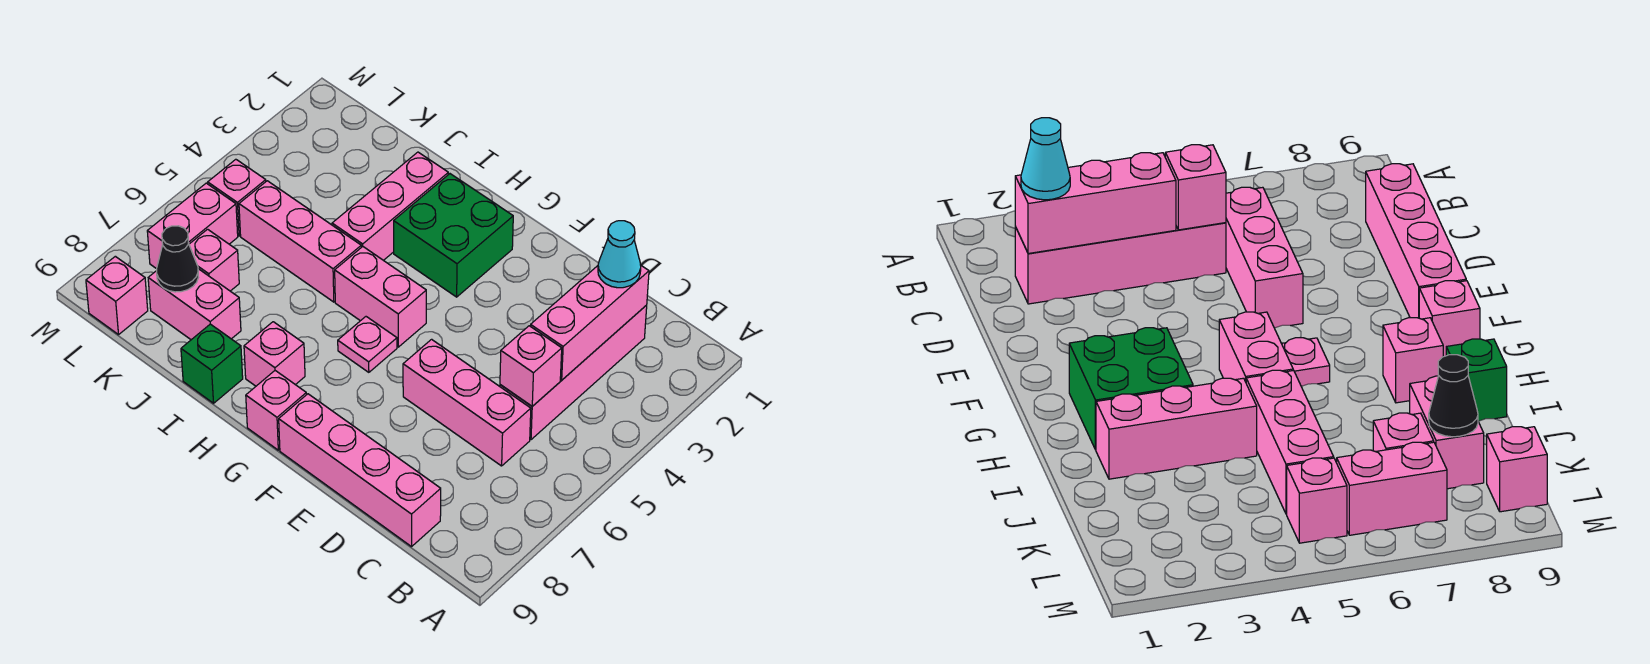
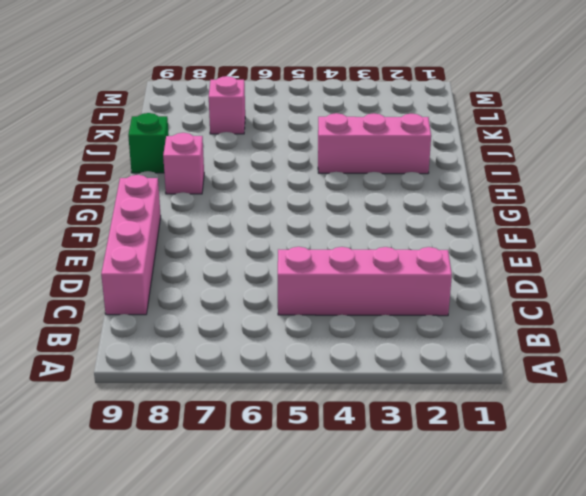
none -> pink 1x3 brick [403,339,531,466]
none -> green 2x2 brick [394,174,513,297]
none -> pink 1x2 brick [335,247,426,347]

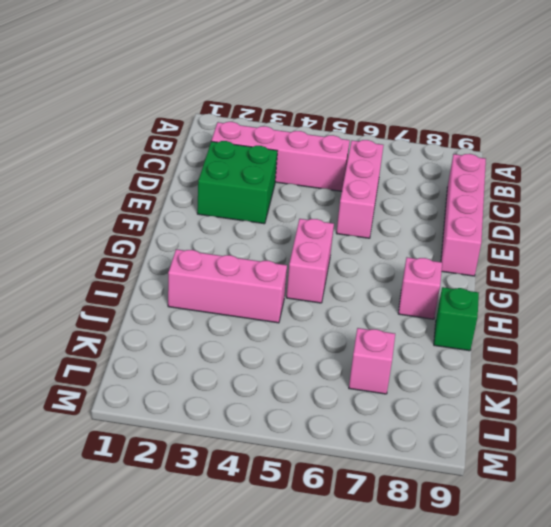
green 2x2 brick [197,141,277,224] -> green 2x2 brick moved to [394,174,513,297]
none -> pink 1x1 plate [338,317,397,372]
none -> pink 1x1 brick [246,371,306,450]
none -> pink 1x3 brick [239,181,361,302]

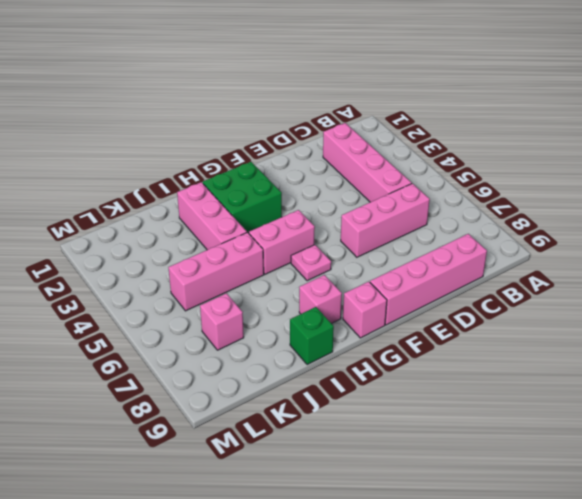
none -> pink 1x2 brick [148,269,241,340]
none -> pink 1x1 brick [208,159,266,236]
none -> pink 1x2 brick [147,183,238,269]

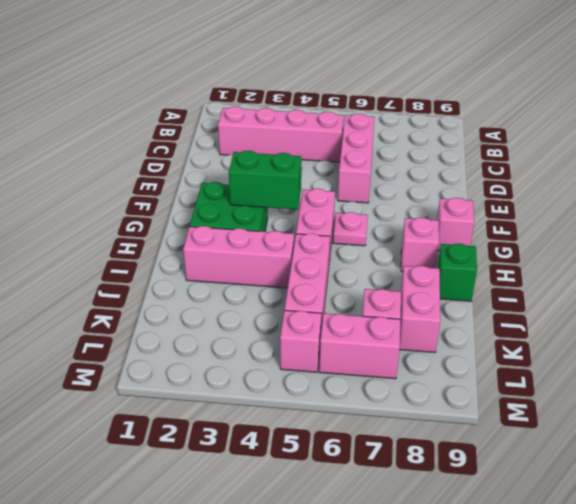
green 1x2 brick [229,151,301,210] -> none
none -> pink 1x4 brick [279,394,441,547]
none -> pink 1x1 brick [86,256,148,335]
none -> pink 1x3 brick [530,266,649,380]

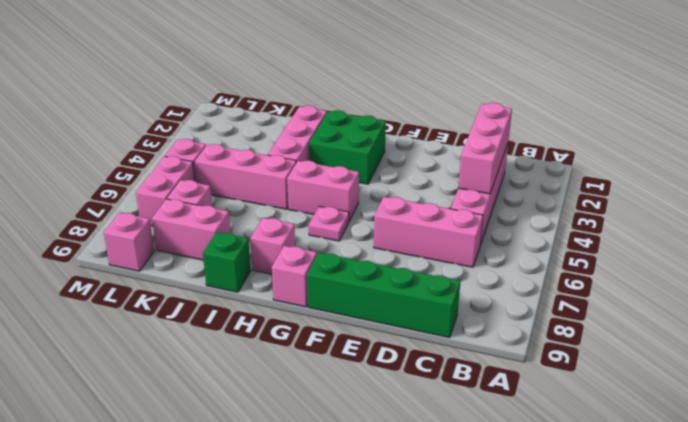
green 1x4 brick [307,253,460,338] -> pink 1x4 brick [279,394,441,547]
none -> pink 1x1 brick [500,326,562,406]
none -> black 1x1 cone [157,226,198,292]
none -> cyan 1x1 cone [598,221,641,288]

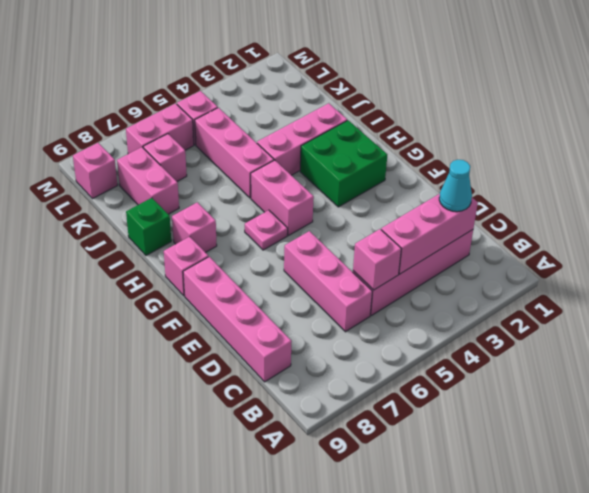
none -> black 1x1 cone [157,226,198,292]

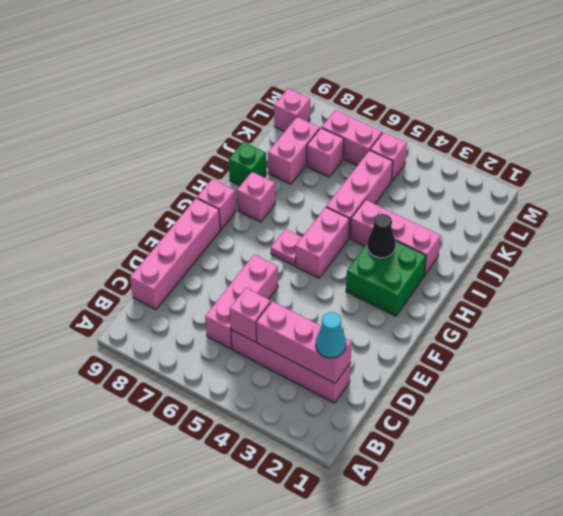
black 1x1 cone [367,214,396,258] -> black 1x1 cone moved to [157,226,198,292]

